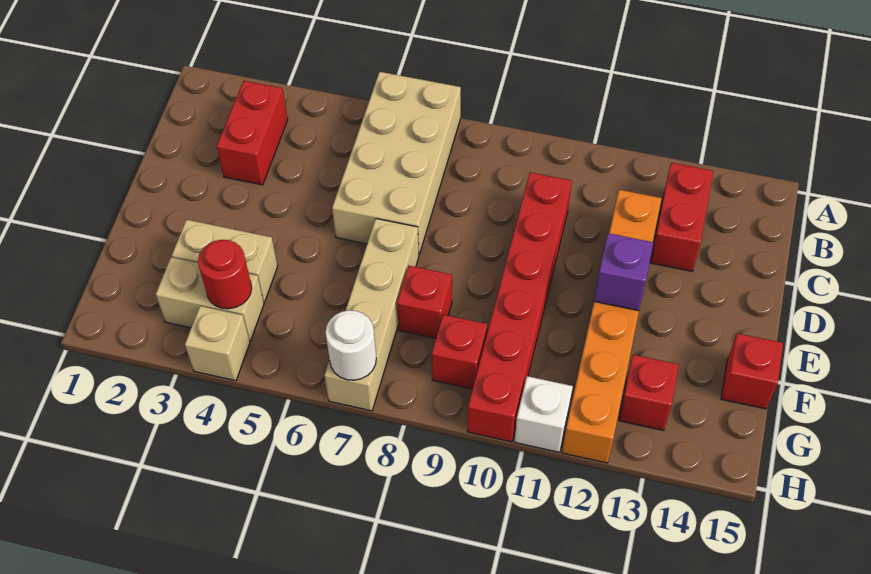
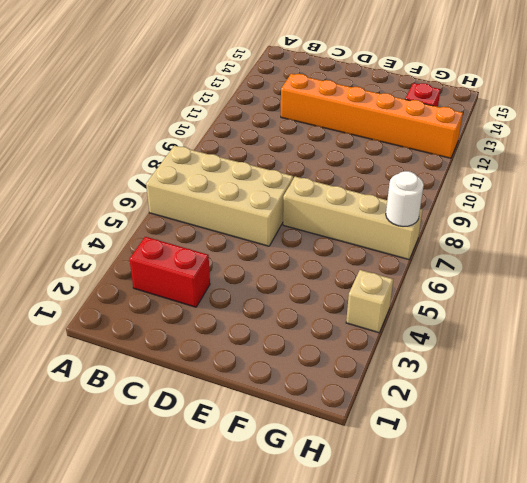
none -> red 1x2 brick [650,163,713,271]
none -> red 1x6 brick [467,172,572,442]
none -> tan 1x2 brick [172,220,278,302]

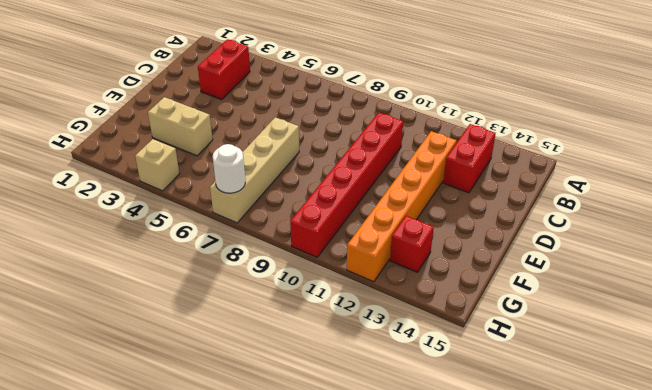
none -> tan 2x4 brick [332,72,461,254]
none -> red 1x1 brick [397,266,452,339]
none -> red 1x1 brick [721,333,783,409]

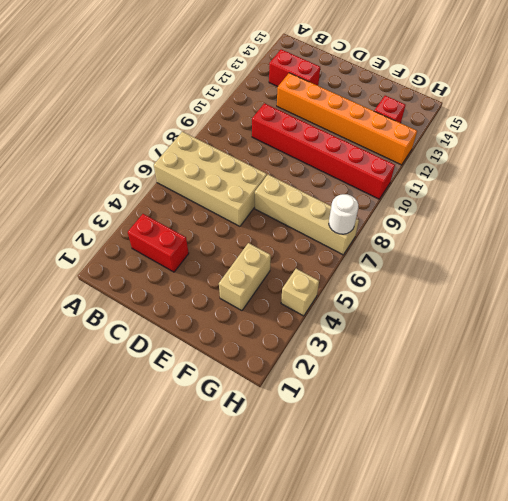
none -> red 1x1 brick [397,266,452,339]
none -> red 1x1 brick [721,333,783,409]
none -> tan 1x2 brick [156,257,264,341]

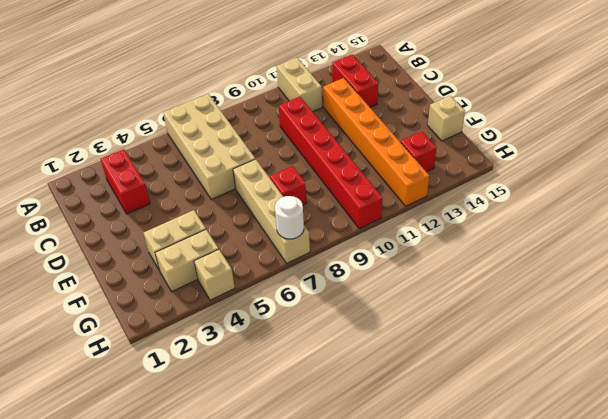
tan 1x2 brick [277,58,322,112] -> none
tan 1x1 brick [428,96,465,141] -> red 1x1 brick [721,333,783,409]
none -> red 1x1 brick [432,315,487,389]
none -> white 1x1 brick [515,376,573,452]
none -> purple 1x1 brick [594,233,653,311]

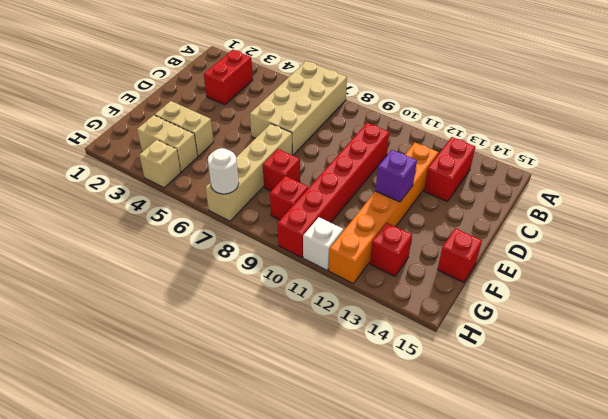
none -> red 1x1 round brick [198,240,252,309]

